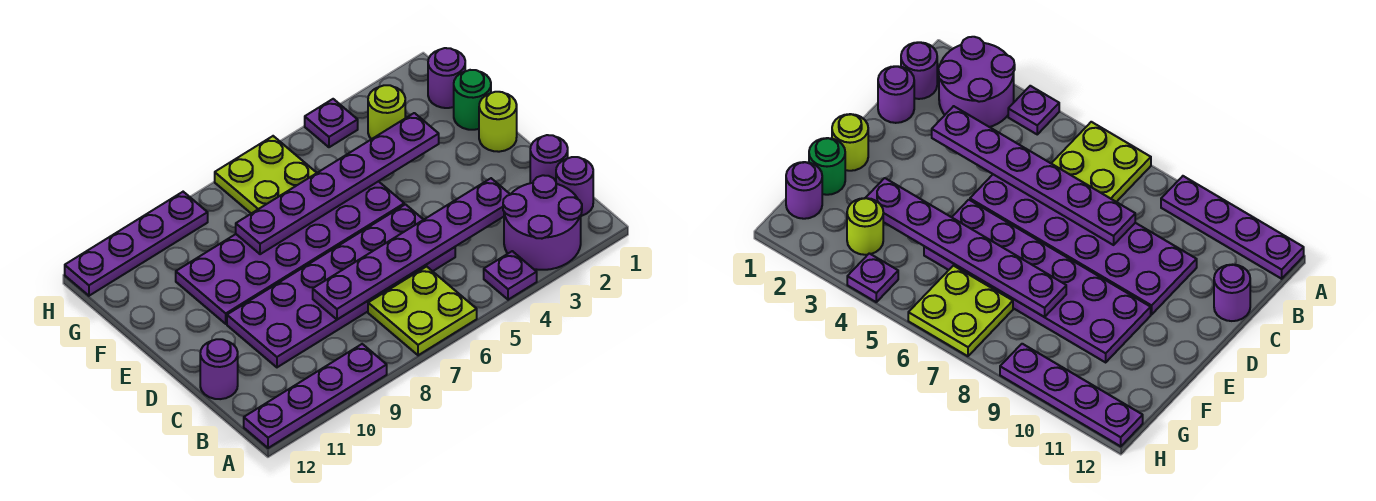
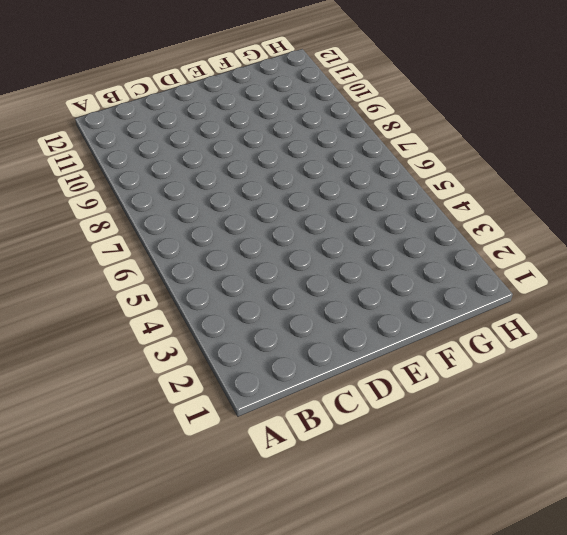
none -> purple 2x2 round brick [503,175,582,270]
none -> purple 1x1 plate [484,251,537,300]
none -> lime 2x2 plate [368,266,477,355]

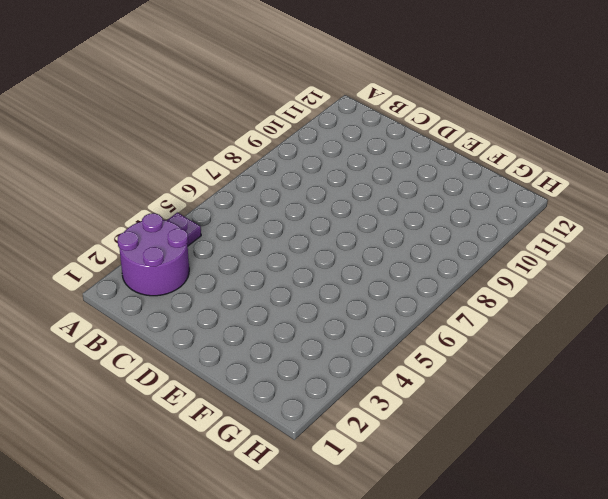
none -> lime 2x2 plate [368,266,477,355]
none -> purple 1x4 plate [244,344,387,448]
none -> purple 1x1 round brick [556,157,593,216]

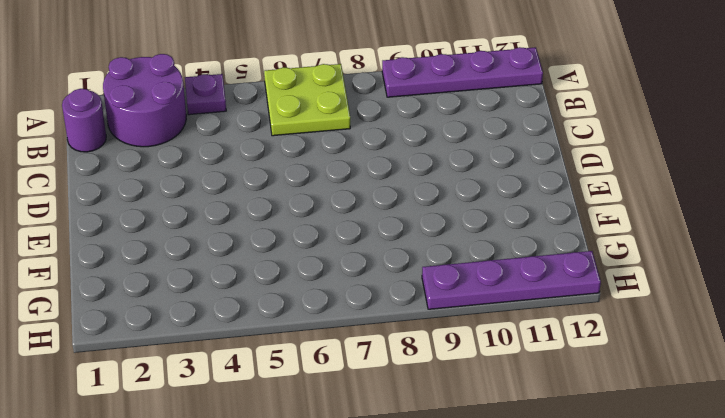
none -> purple 1x1 round brick [530,135,568,183]
none -> purple 2x6 plate [227,205,455,367]
none -> purple 1x1 round brick [200,339,238,399]

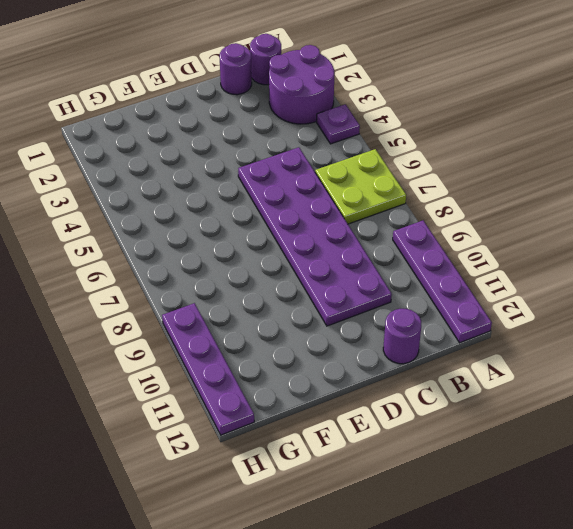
none -> lime 1x1 round brick [479,92,517,152]
none -> purple 2x6 plate [176,181,404,324]
none -> green 1x1 round brick [454,70,491,130]

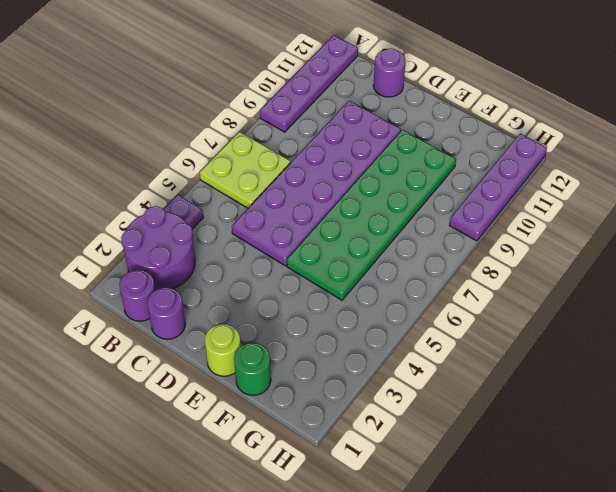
green 2x6 plate [287,130,456,300] -> purple 2x6 plate [176,181,404,324]
none -> purple 1x1 round brick [428,48,465,108]
none -> lime 1x1 round brick [368,85,405,139]
none -> lime 2x2 plate [215,136,316,214]

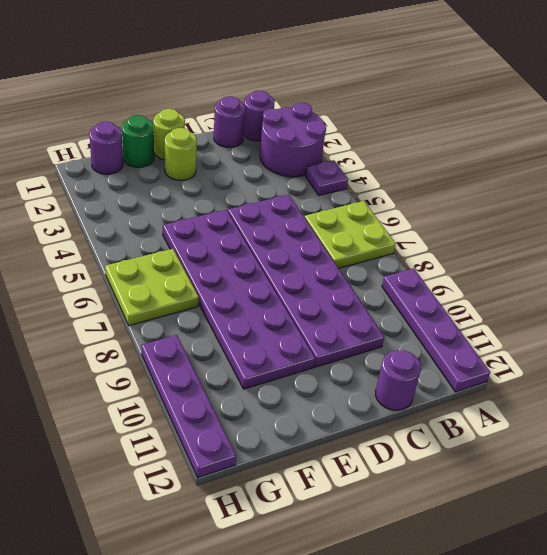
lime 1x1 round brick [165,128,197,180] -> lime 1x1 round brick moved to [368,85,405,139]
none -> purple 1x1 plate [305,99,358,147]
none -> purple 1x6 plate [313,178,510,319]
none -> purple 1x6 plate [236,113,439,254]

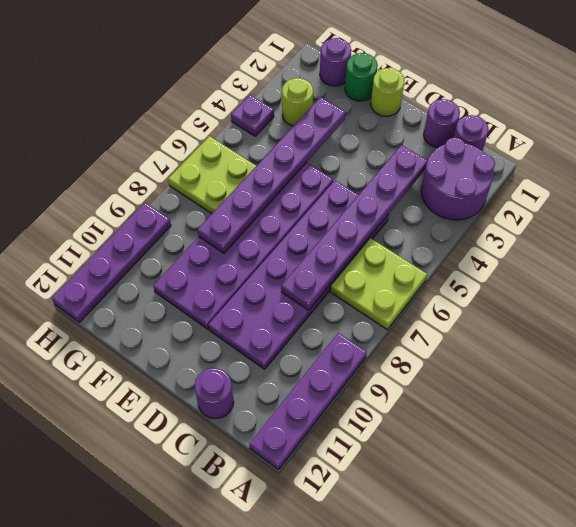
none -> purple 1x1 plate [484,251,537,300]

